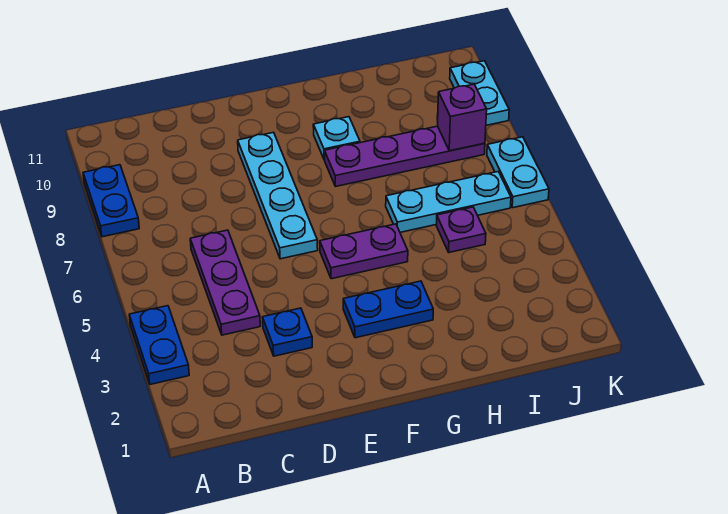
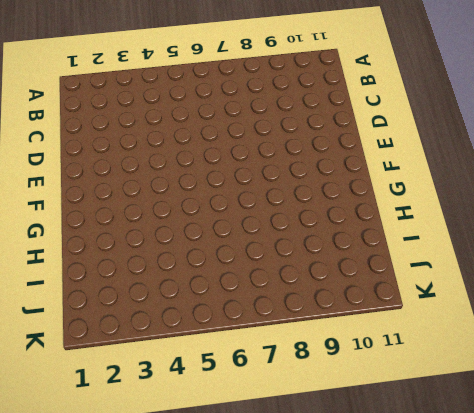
none -> blue 1x2 plate [129,306,189,384]
none -> blue 1x2 plate [83,165,139,237]
none -> purple 1x3 plate [190,230,260,335]

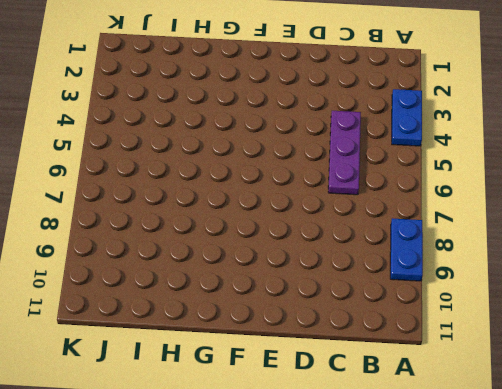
none -> blue 1x1 plate [262,308,312,356]
none -> cyan 1x4 plate [238,132,318,259]
none -> blue 1x2 plate [343,281,433,338]

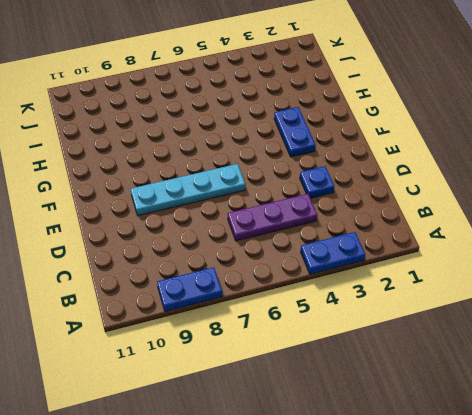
none -> purple 1x2 plate [320,224,408,279]
none -> purple 1x4 plate [325,126,485,187]
none -> cyan 1x1 plate [313,117,360,160]

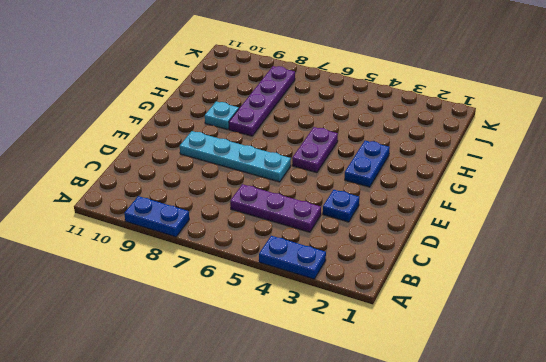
none -> cyan 1x3 plate [386,172,511,232]
none -> purple 1x1 plate [436,207,486,252]
none -> cyan 1x2 plate [487,137,549,208]

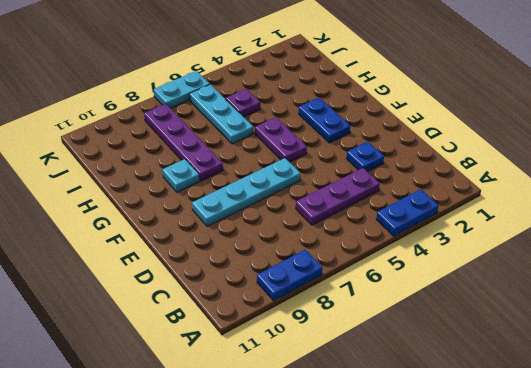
none -> cyan 1x2 plate [450,61,509,125]
none -> purple 1x1 brick [438,84,487,151]

